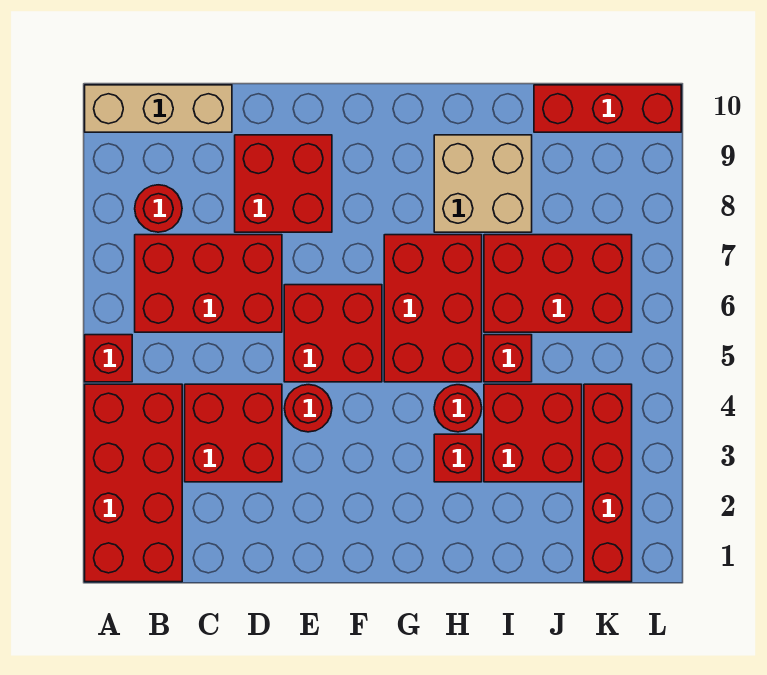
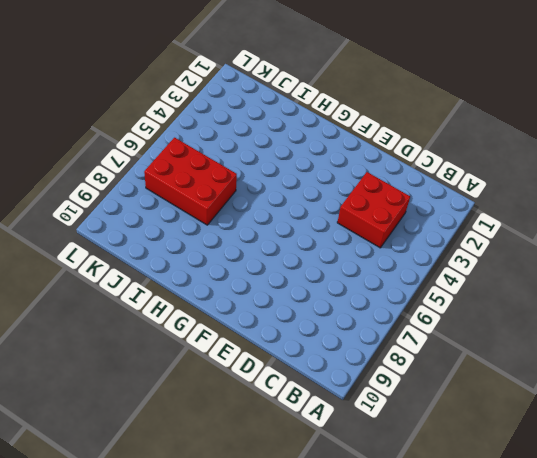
none -> red 2x4 brick [85,384,182,582]
none -> red 1x1 brick [85,335,132,382]
none -> tan 1x3 brick [85,85,232,132]

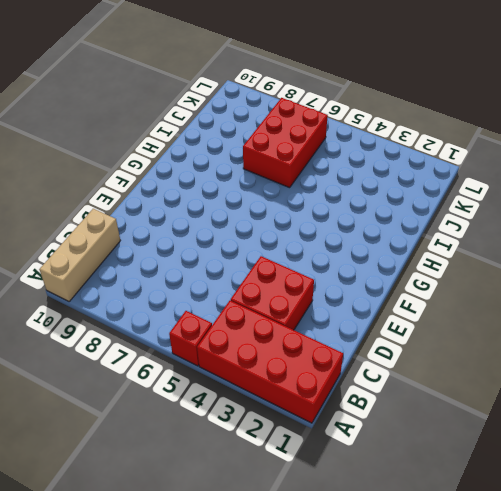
none -> red 2x3 brick [135,235,282,332]
none -> red 1x1 round brick [135,185,182,232]
none -> red 2x2 brick [235,135,332,232]

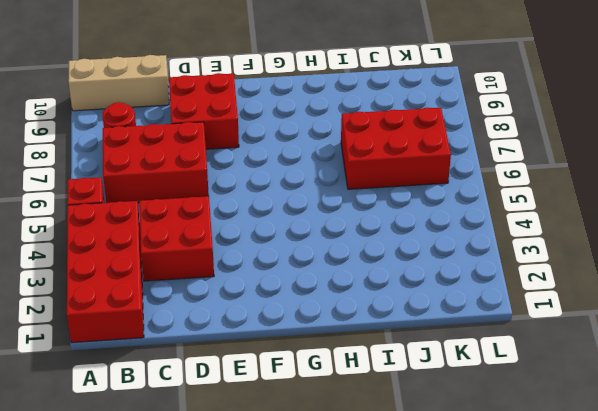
none -> red 1x1 round brick [284,385,332,432]
none -> red 2x2 brick [284,285,382,382]
none -> red 2x3 brick [384,235,482,382]

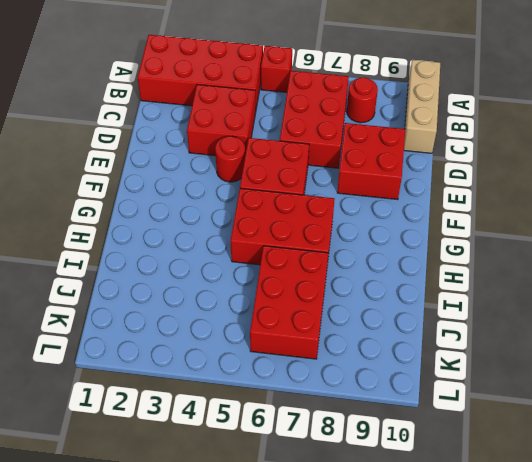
none -> red 1x1 brick [434,434,482,482]
none -> red 1x1 round brick [434,385,482,432]
none -> tan 2x2 brick [434,135,532,232]

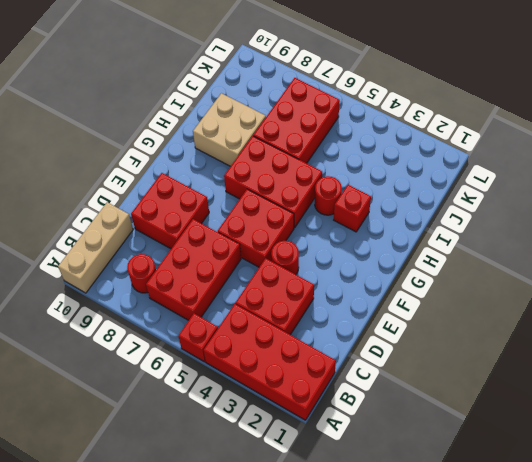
none -> red 2x2 brick [484,384,582,482]
none -> red 1x1 brick [484,335,532,382]
none -> red 1x3 brick [534,85,681,132]

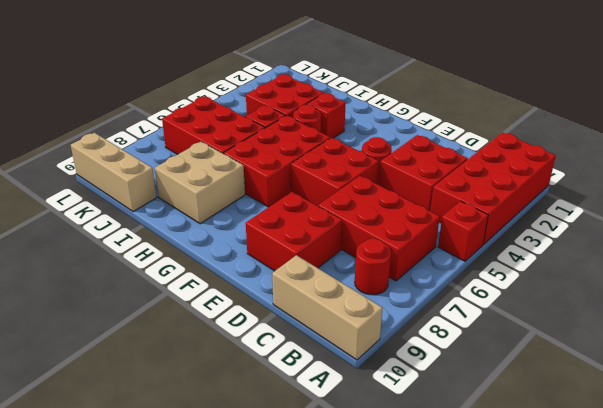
tan 1x3 brick [71,133,157,212] -> red 1x3 brick [534,85,681,132]
none -> red 1x4 brick [584,384,632,582]

